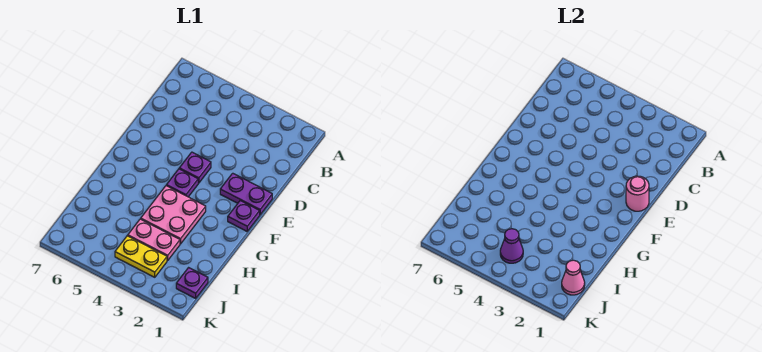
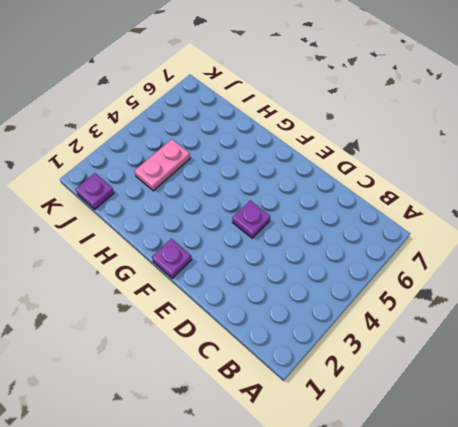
none -> purple 1x2 plate [220,173,272,215]
none -> purple 1x1 plate [166,169,198,197]

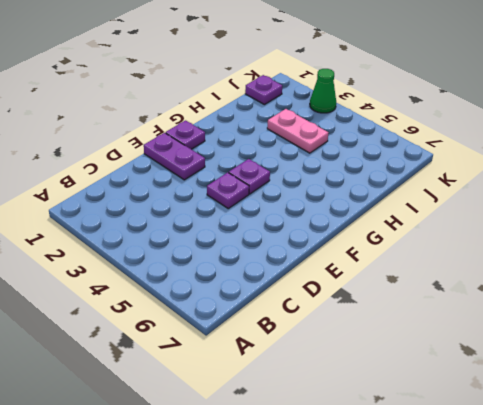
green 1x1 cone [310,69,336,113] -> none
none -> pink 2x2 plate [141,186,206,244]
none -> yellow 1x2 plate [115,236,167,277]

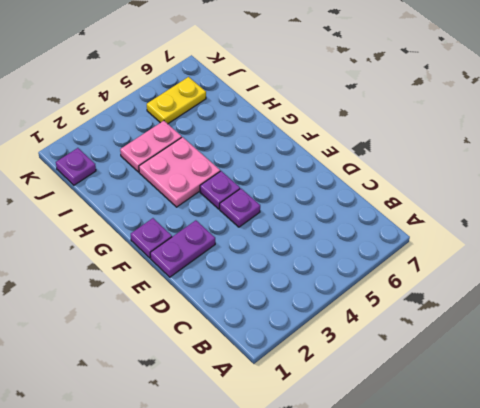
yellow 1x2 plate [147,77,206,124] -> yellow 1x2 plate moved to [115,236,167,277]
none -> pink 1x1 round brick [626,176,649,211]
none -> pink 1x1 cone [562,260,585,295]

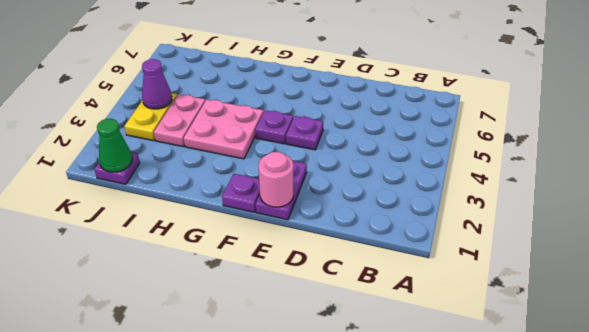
green 1x1 cone [97,119,132,172] -> pink 1x1 cone [562,260,585,295]

